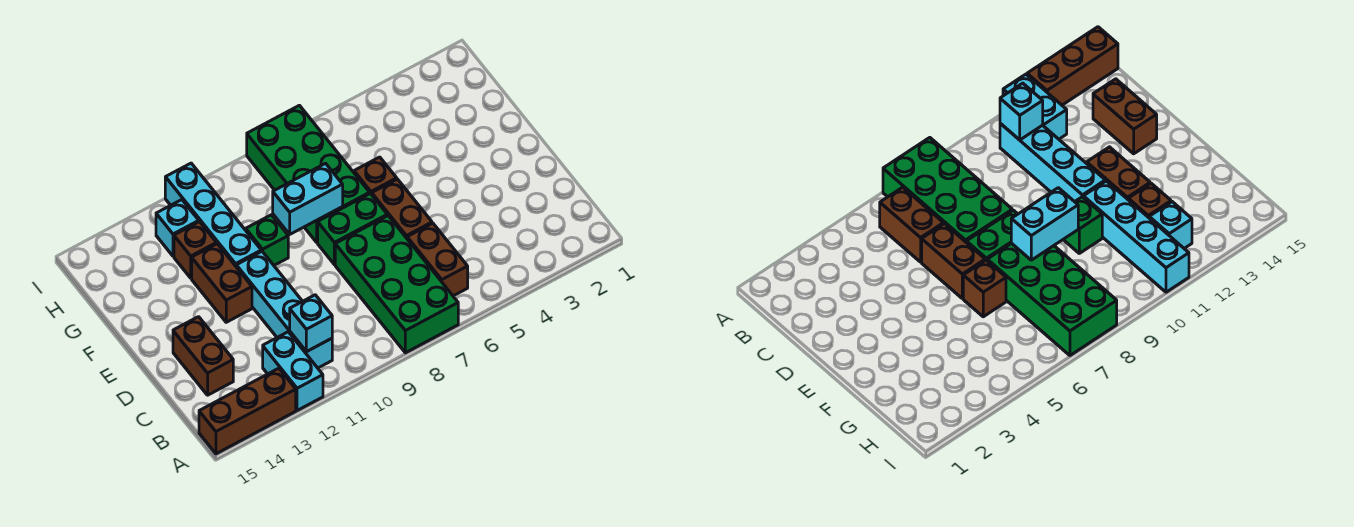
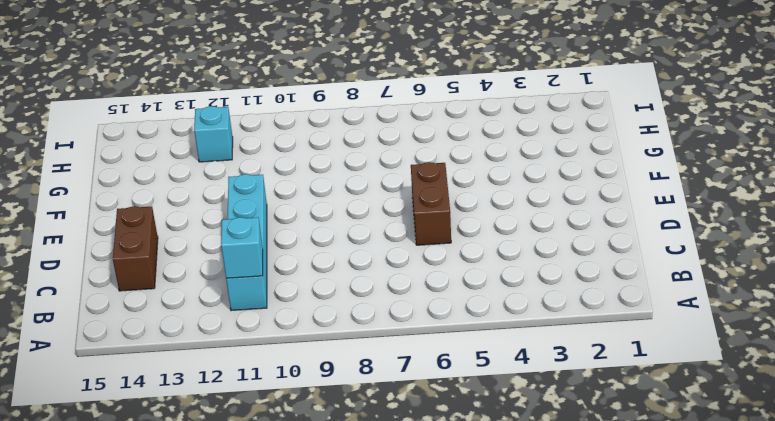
none -> green 2x4 brick [335,216,458,353]
none -> cyan 1x2 brick [263,332,323,411]
none -> brown 1x3 brick [199,368,296,454]

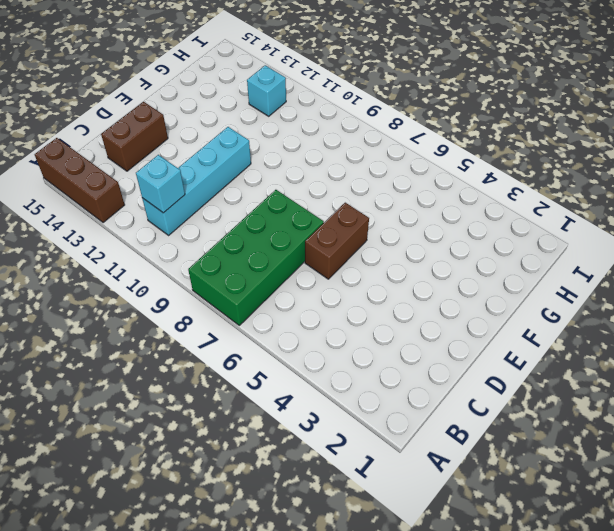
none -> cyan 1x2 brick [263,332,323,411]
none -> brown 1x2 brick [407,223,468,296]
none -> green 1x2 brick [318,194,387,265]

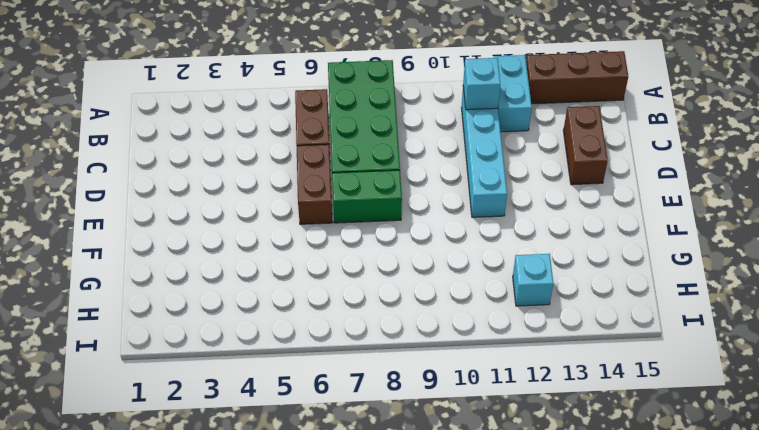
none -> brown 1x2 brick [192,244,252,322]
none -> brown 1x1 brick [354,157,397,195]
none -> green 2x4 brick [247,105,370,242]

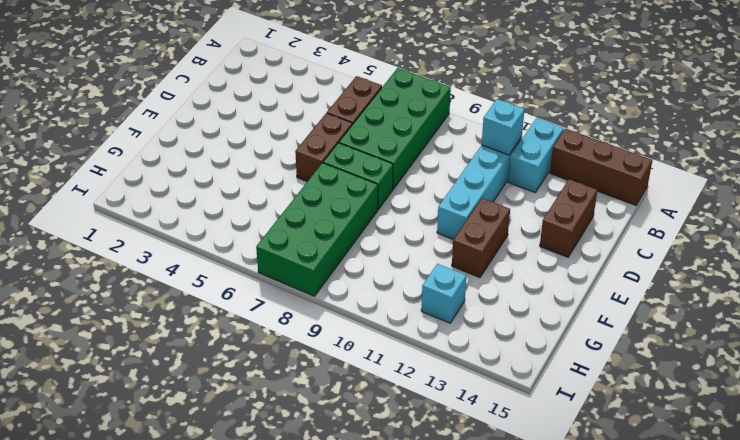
none -> brown 1x1 brick [354,157,397,195]
none -> green 1x1 brick [246,215,288,265]
none -> cyan 1x4 brick [165,163,261,266]

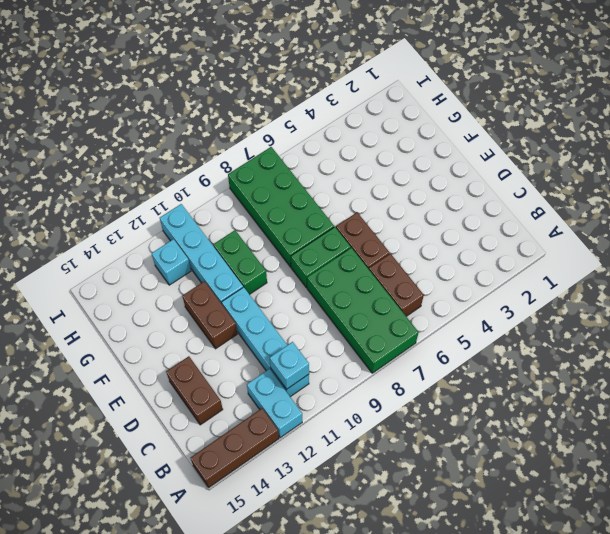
green 1x2 brick [213,230,267,295] -> green 1x1 brick [246,215,288,265]
none -> brown 1x1 brick [354,157,397,195]
none -> brown 1x1 brick [174,222,217,278]
none -> cyan 1x2 brick [273,163,343,234]

